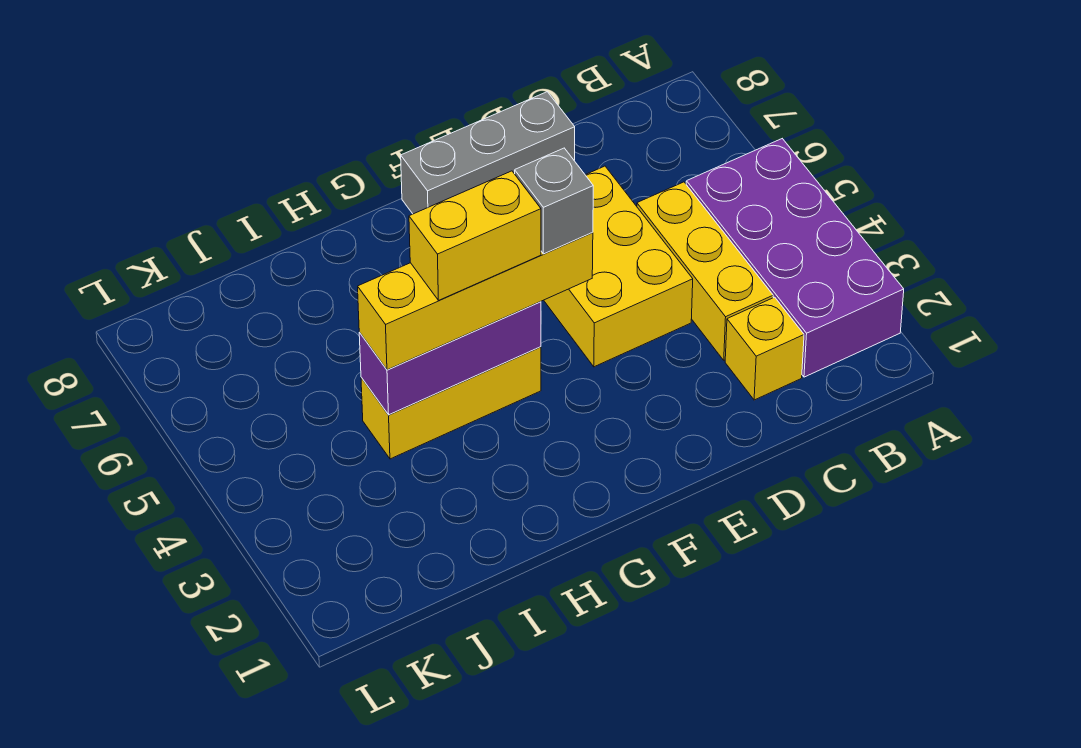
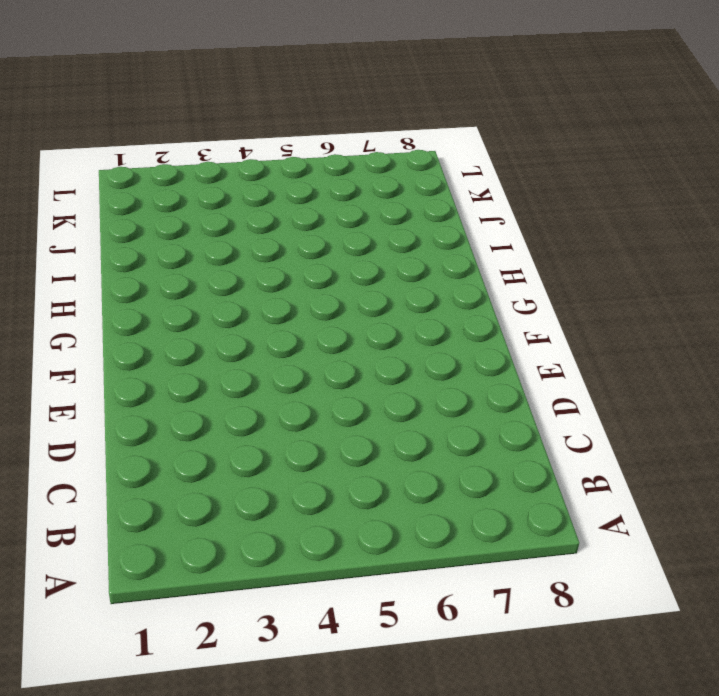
none -> purple 2x4 brick [686,139,904,377]
none -> yellow 1x1 brick [725,297,804,400]

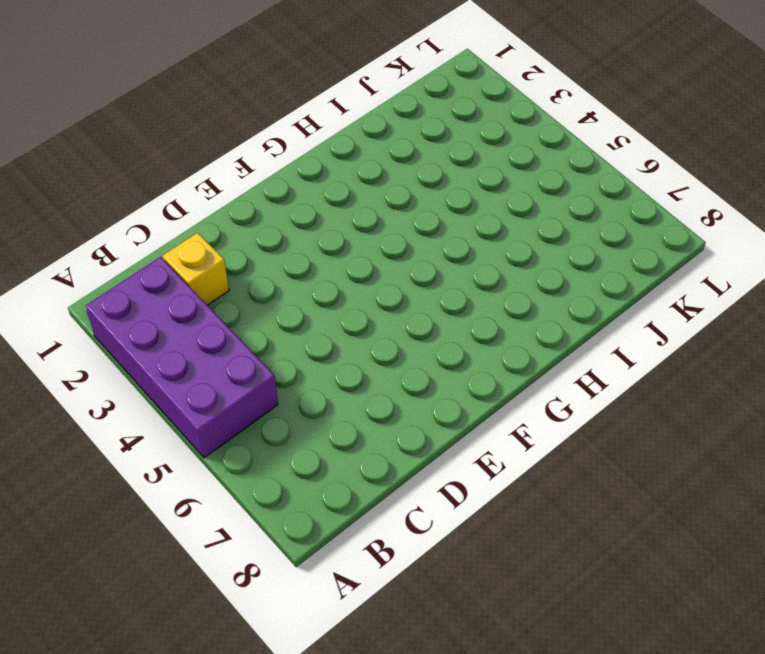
none -> yellow 1x3 brick [637,182,773,360]
none -> yellow 2x3 brick [544,166,693,367]

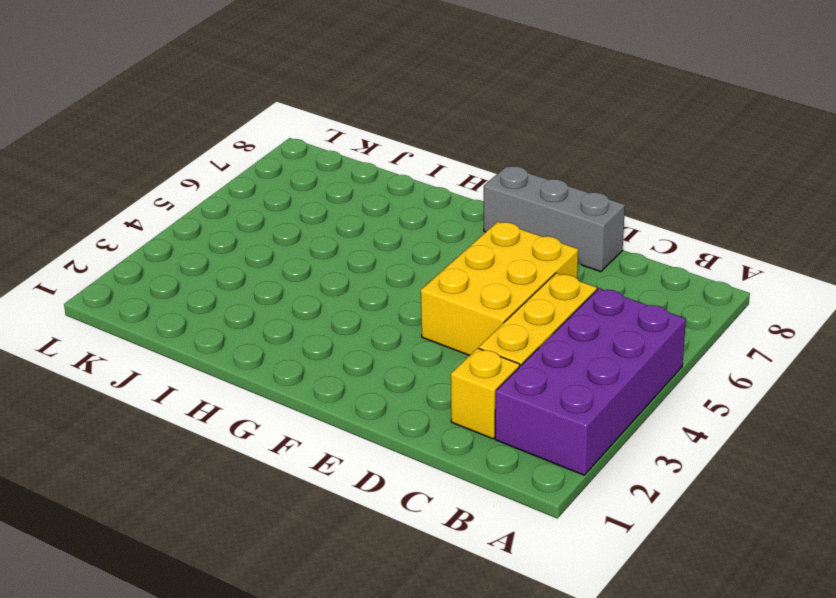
none -> yellow 1x3 brick [361,347,541,459]
none -> purple 1x3 brick [359,302,541,415]

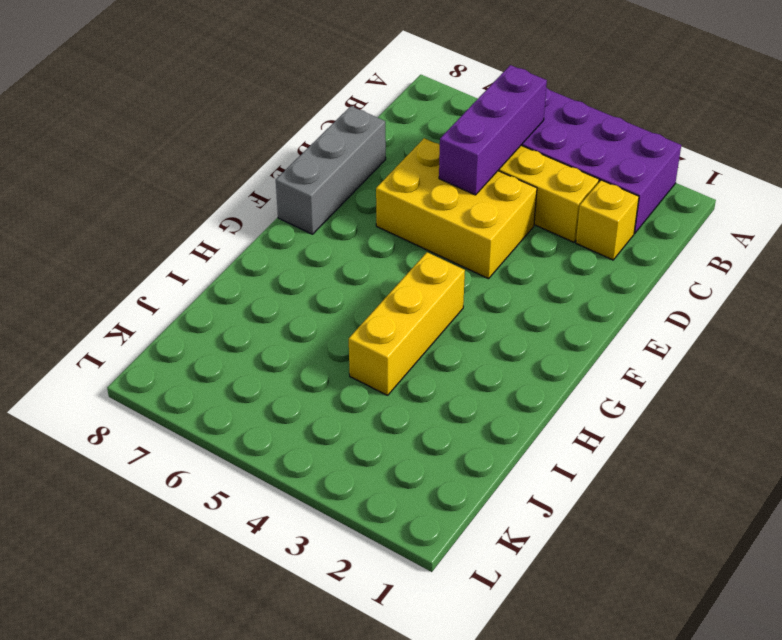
purple 1x3 brick [439,65,547,195] -> purple 1x3 brick moved to [359,302,541,415]
none -> yellow 1x4 brick [358,233,593,370]
none -> grey 1x1 brick [515,148,593,254]

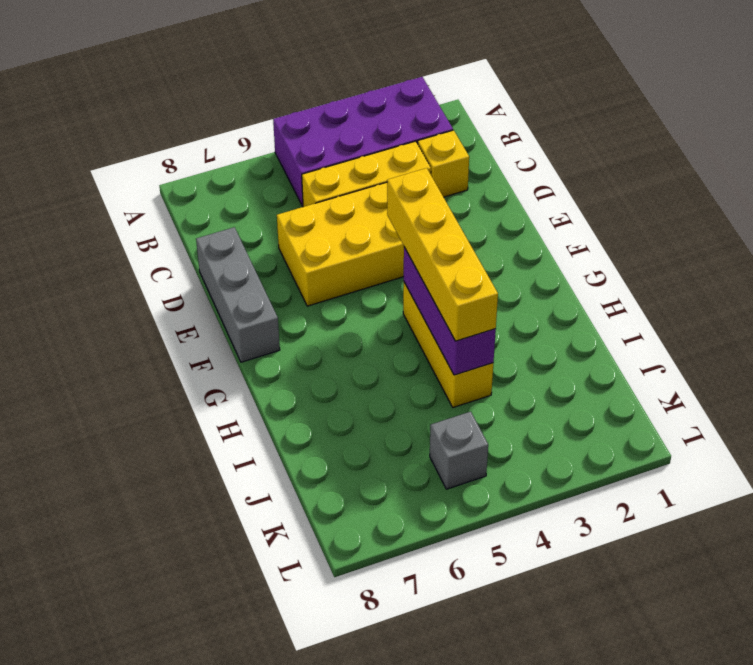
grey 1x1 brick [430,412,488,489] -> grey 1x1 brick moved to [515,148,593,254]
none -> yellow 1x2 brick [409,171,541,300]

